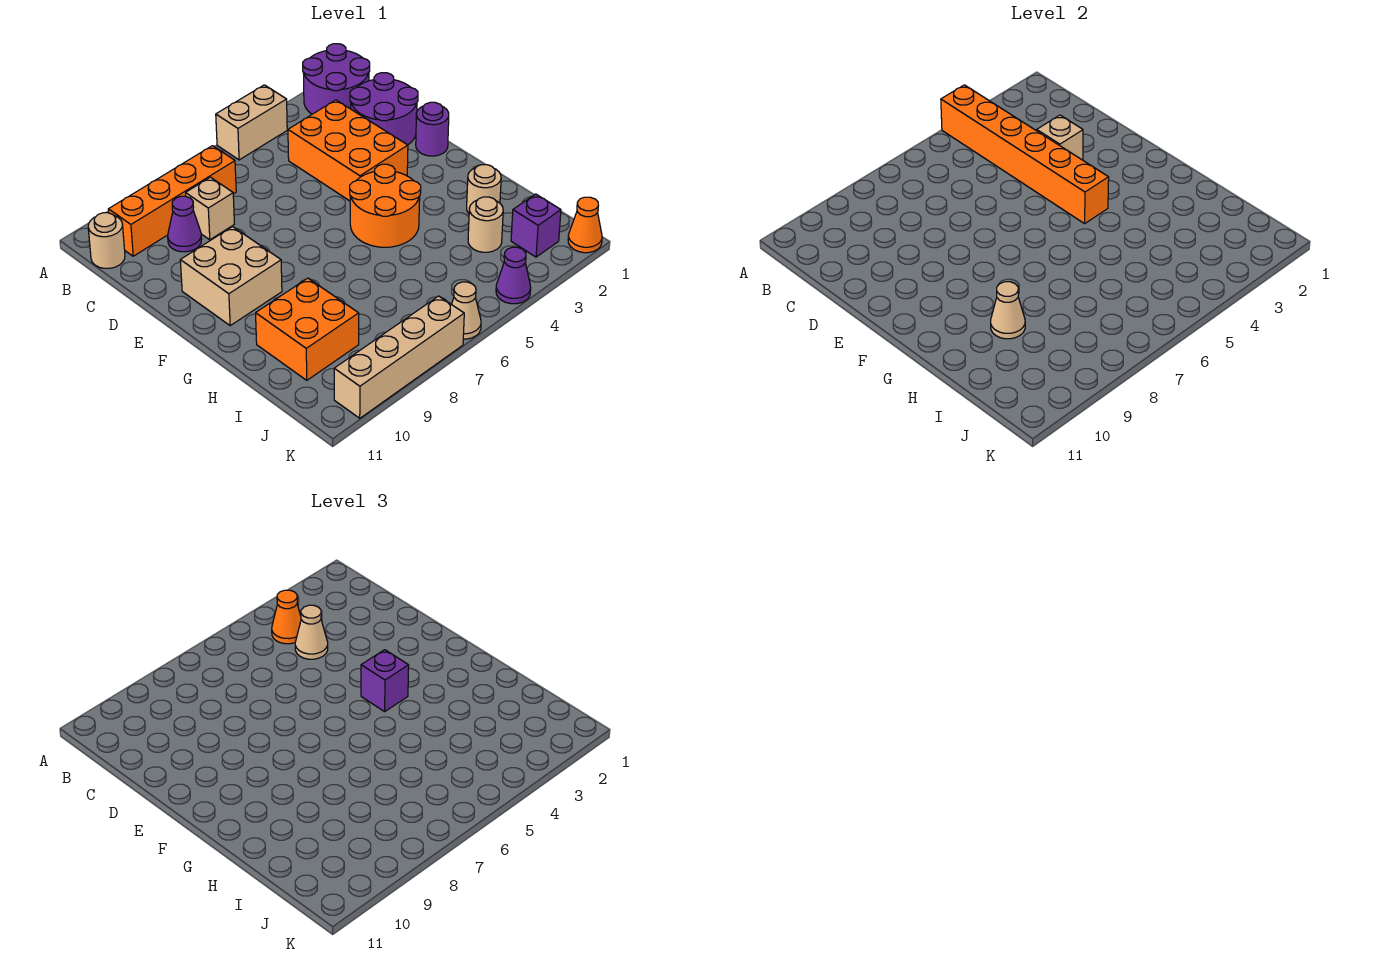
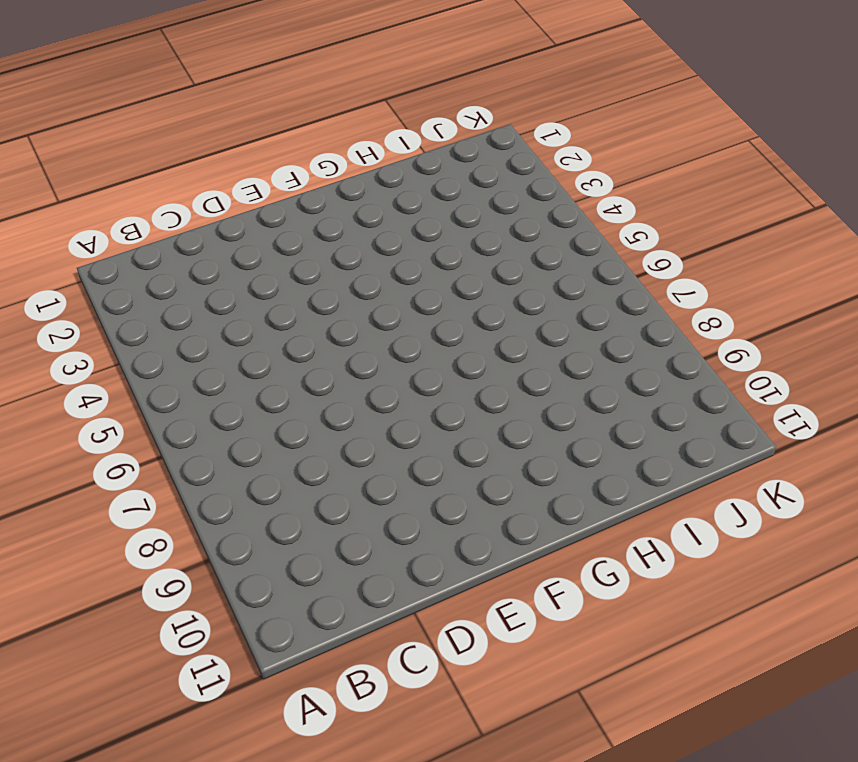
none -> purple 2x2 round brick [303,44,370,114]
none -> tan 1x2 brick [216,85,287,160]
none -> orange 1x4 brick [108,146,236,256]

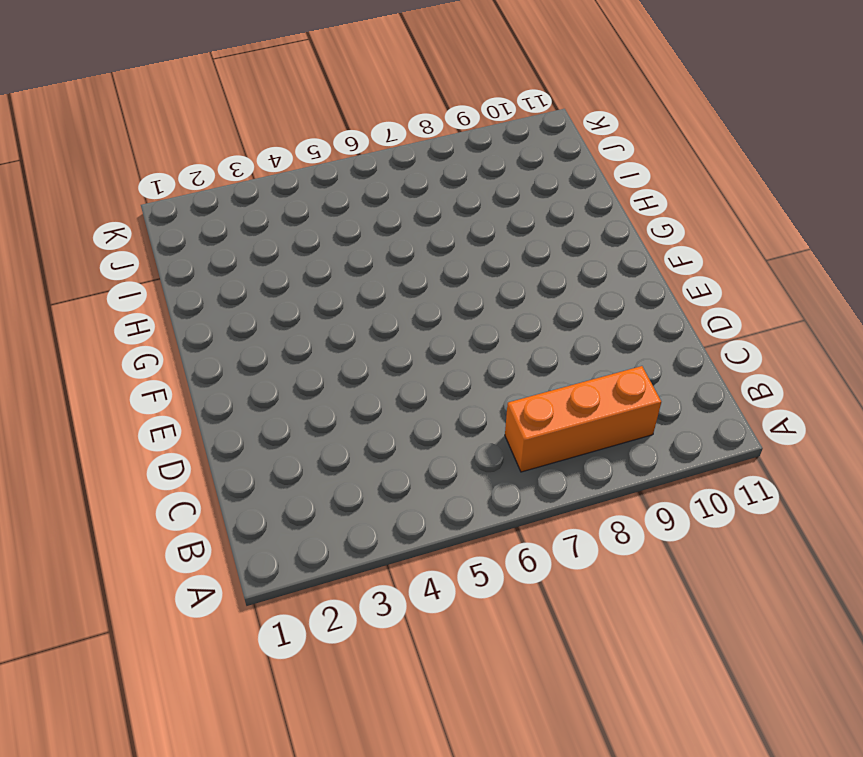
orange 1x3 brick [505,366,661,472] -> orange 1x4 brick [108,146,236,256]
none -> purple 2x2 round brick [303,44,370,114]
none -> tan 1x2 brick [216,85,287,160]
none -> tan 1x1 round brick [88,213,125,268]

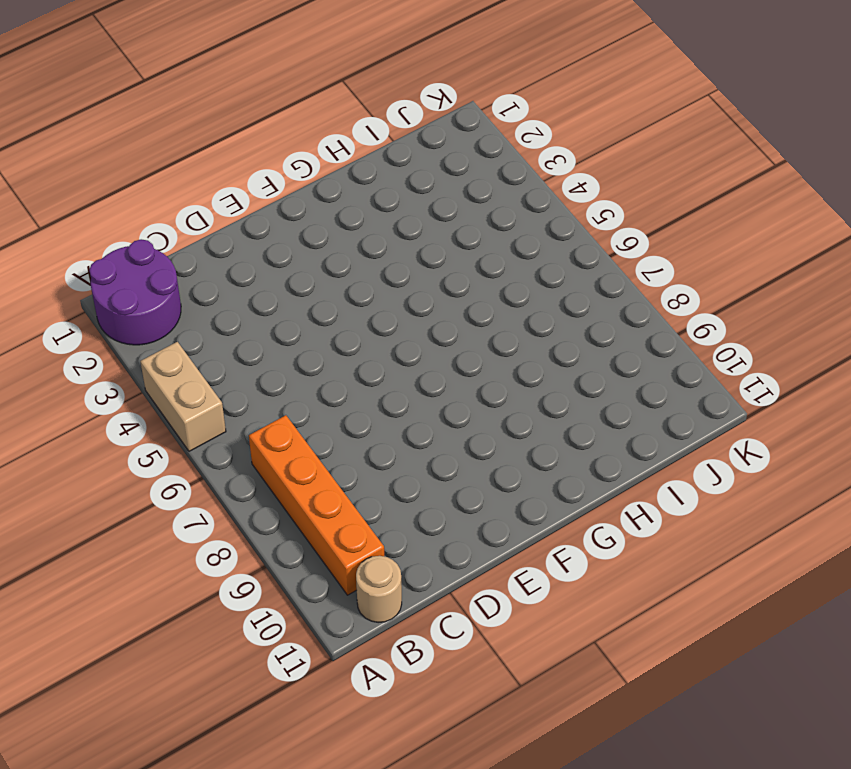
none -> purple 2x2 round brick [350,73,418,145]
none -> orange 2x3 brick [288,100,408,201]
none -> tan 1x1 brick [186,177,234,240]

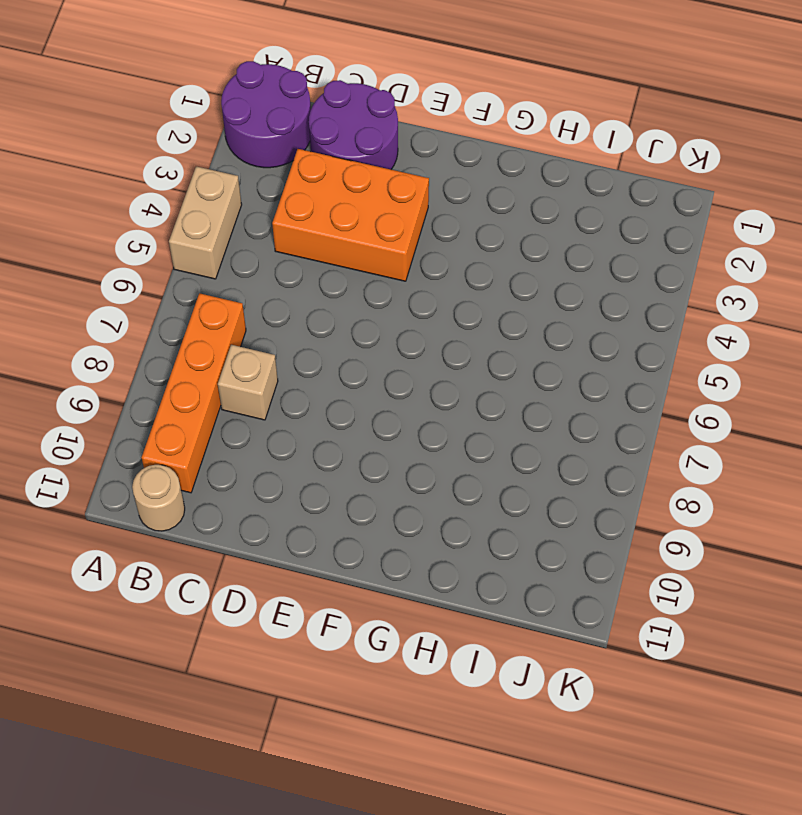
none -> purple 1x1 cone [168,196,202,252]
none -> purple 1x1 round brick [416,102,449,156]
none -> tan 2x2 brick [180,227,282,325]

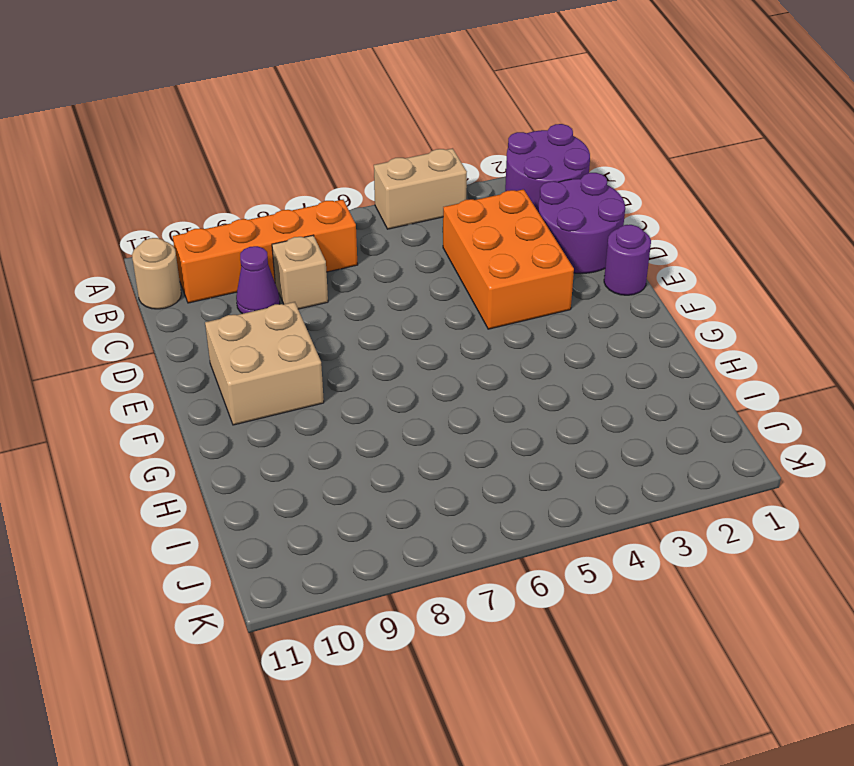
none -> orange 2x2 round brick [350,164,421,247]
none -> tan 1x1 round brick [467,165,501,213]
none -> orange 2x2 brick [256,278,359,380]

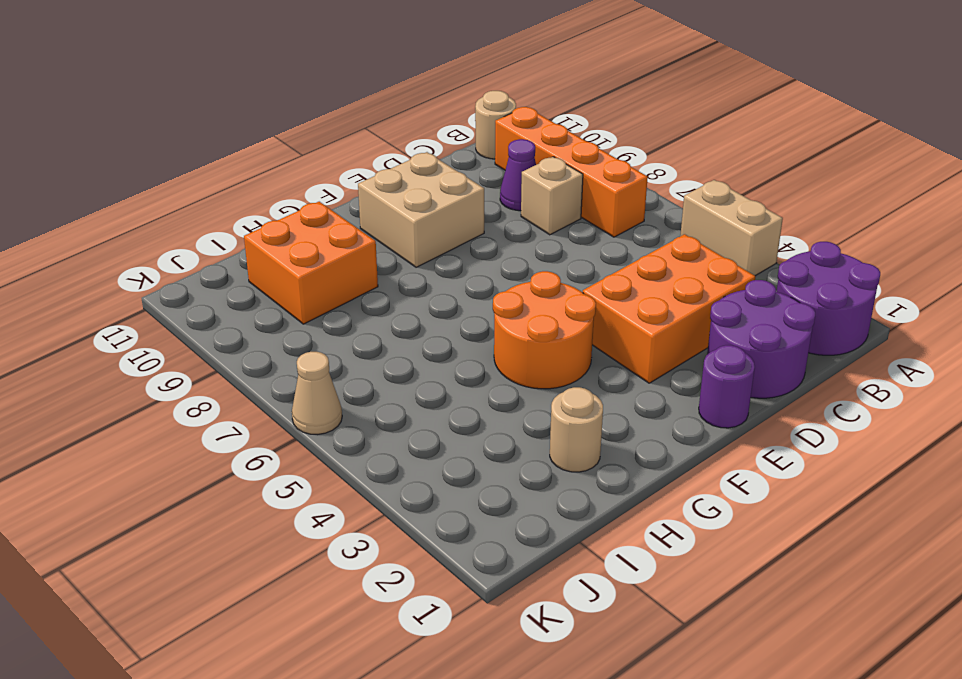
none -> tan 1x1 round brick [468,197,503,252]
none -> purple 1x1 brick [511,194,561,257]
none -> orange 1x1 cone [568,197,602,253]

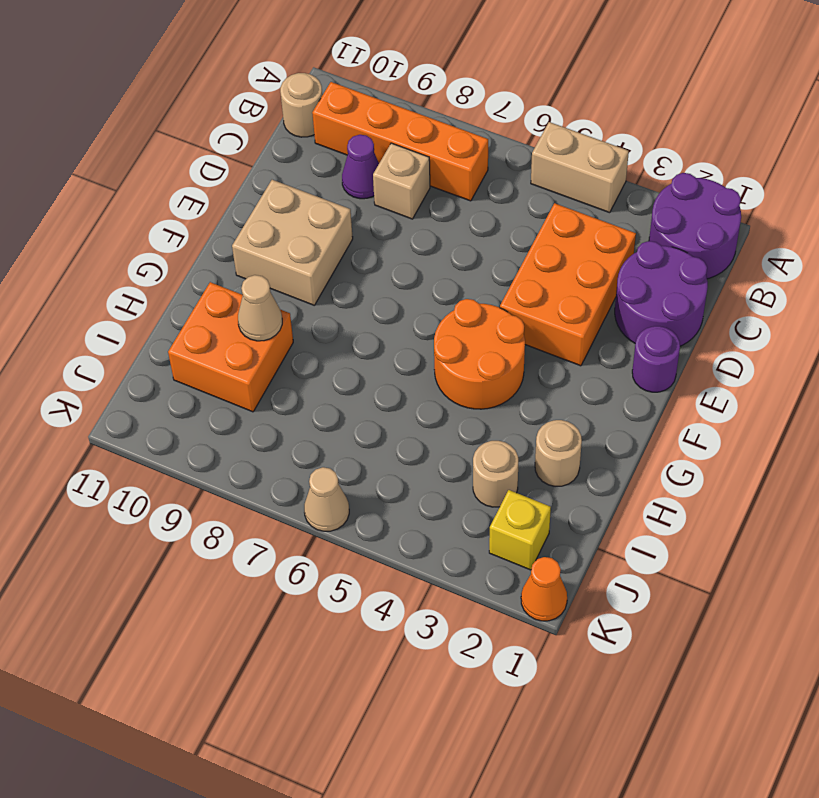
yellow 1x1 brick [489,490,551,570] -> purple 1x1 brick [511,194,561,257]
none -> purple 1x1 cone [496,247,531,304]
none -> tan 1x4 brick [334,296,464,418]
none -> orange 1x6 brick [941,85,1109,224]

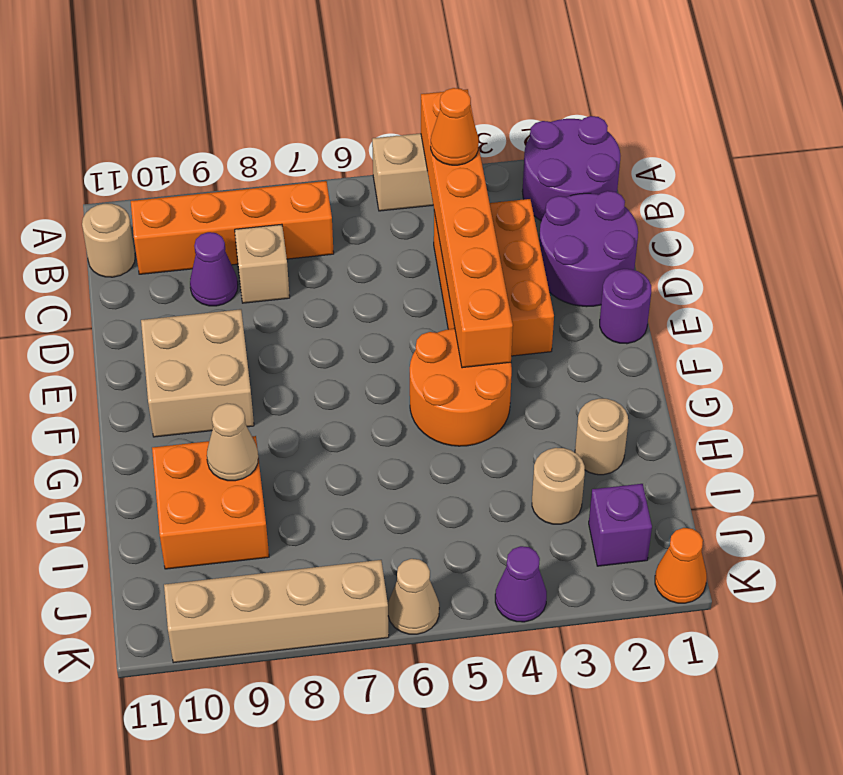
none -> tan 1x1 brick [1037,115,1083,160]
none -> tan 1x1 cone [295,605,328,659]
none -> purple 1x1 brick [361,650,409,712]

